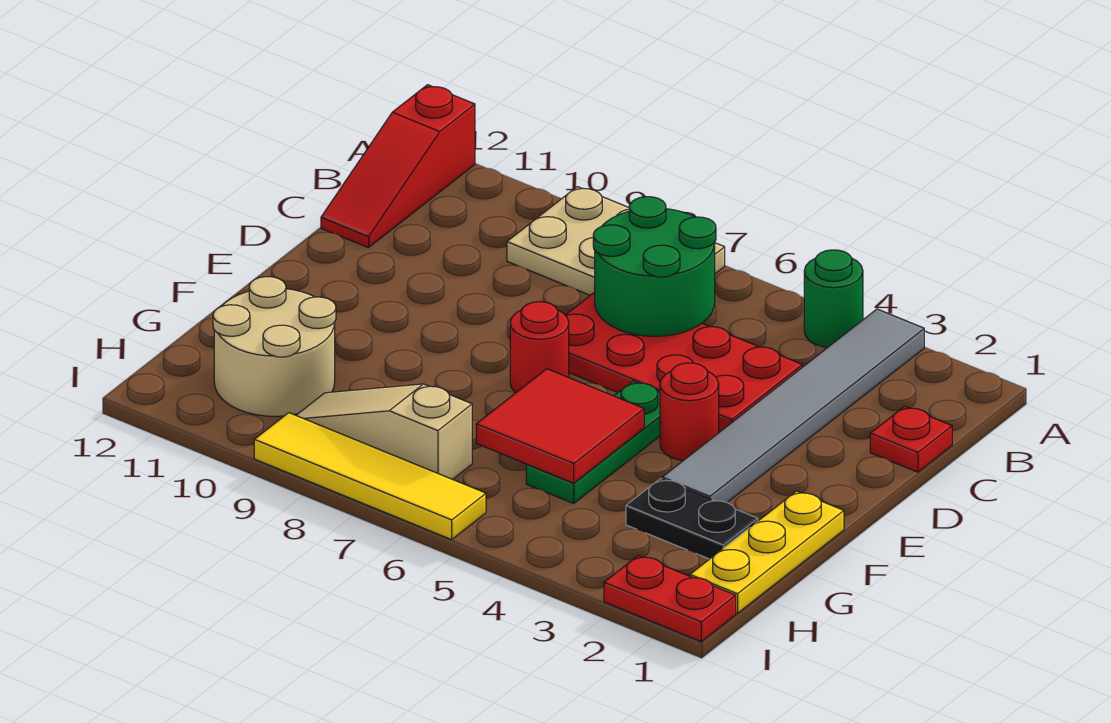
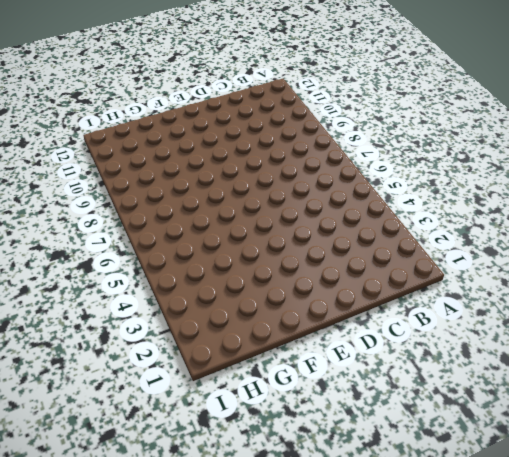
none -> grey 1x6 tile [662,309,924,502]
none -> green 1x1 round brick [804,250,863,347]
none -> tan 2x3 plate [507,187,725,295]

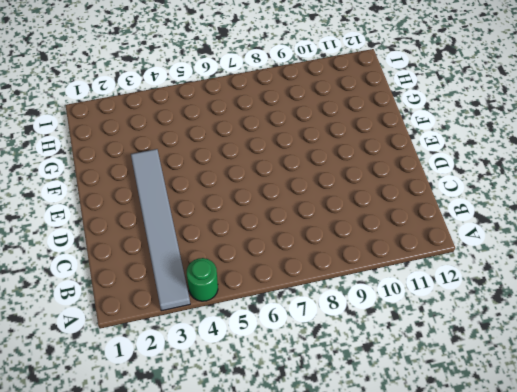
none -> tan 2x3 plate [507,187,725,295]
none -> red 1x3 slope [321,85,475,248]
none -> red 1x1 plate [870,406,952,472]

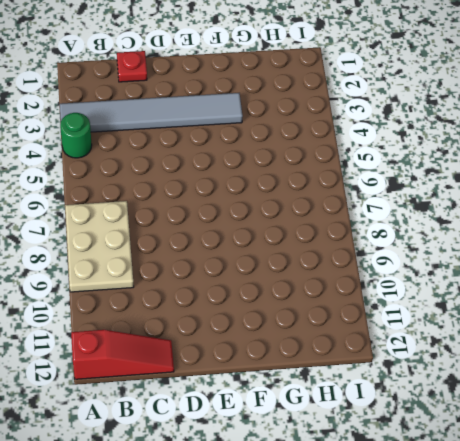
none -> red 2x4 plate [565,292,802,432]
none -> red 1x1 round brick [660,363,719,460]
none -> green 1x3 plate [526,381,660,503]

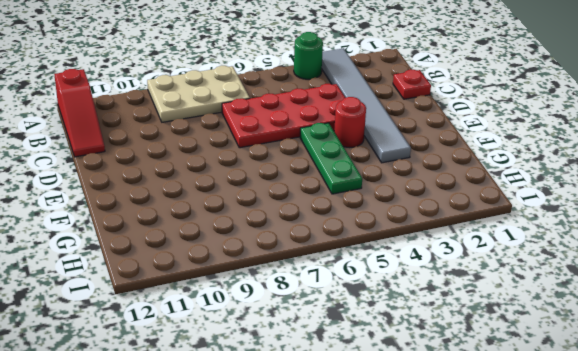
none -> red 1x1 round brick [510,302,569,393]
none -> yellow 1x3 plate [690,491,844,613]
none -> black 1x2 plate [626,479,758,559]

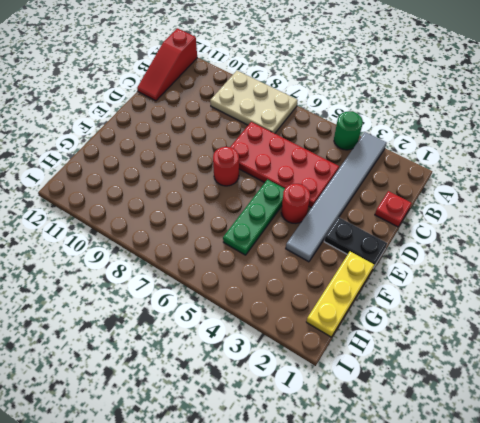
black 1x2 plate [324,217,387,266] -> black 1x2 plate moved to [626,479,758,559]
none -> tan 2x2 round brick [213,277,336,416]
none -> tan 1x3 slope [296,384,472,479]
none -> red 1x2 plate [604,555,736,642]

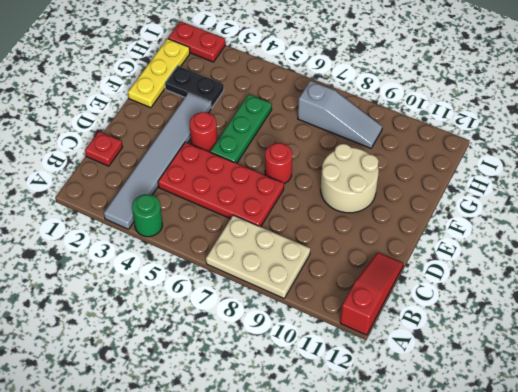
tan 2x2 round brick [320,144,379,213] -> tan 2x2 round brick moved to [213,277,336,416]
grey 1x3 slope [298,81,382,148] -> tan 1x3 slope [296,384,472,479]
none -> yellow 1x4 tile [254,413,486,540]
none -> green 2x2 round brick [593,197,716,336]
none -> red 2x2 tile [476,369,644,483]

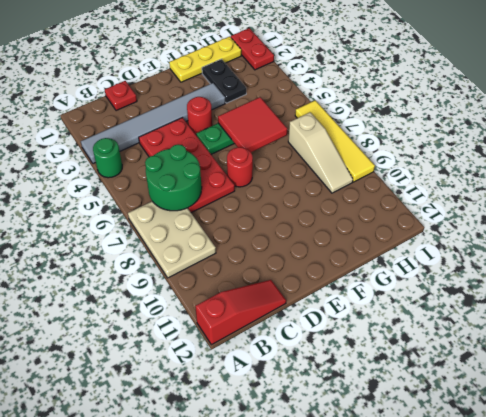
none -> tan 2x2 round brick [213,277,336,416]

